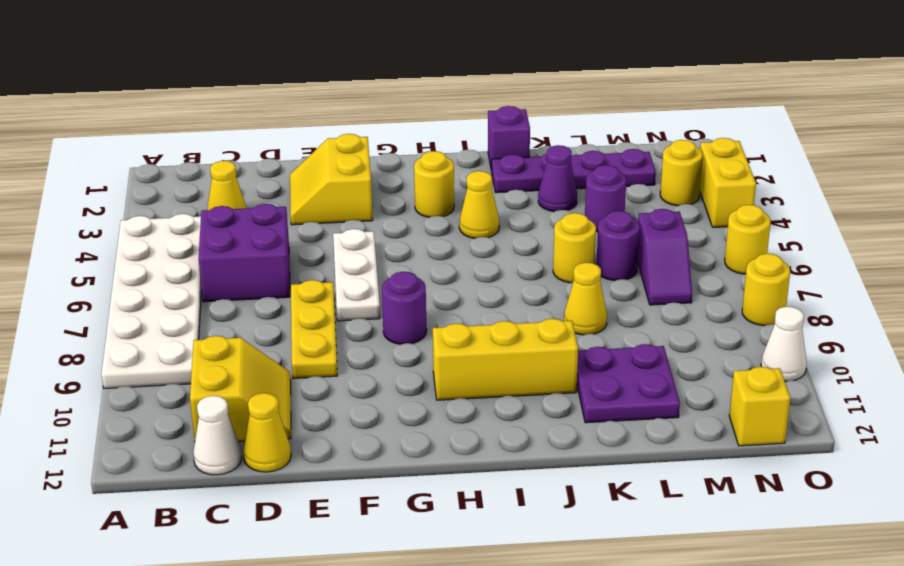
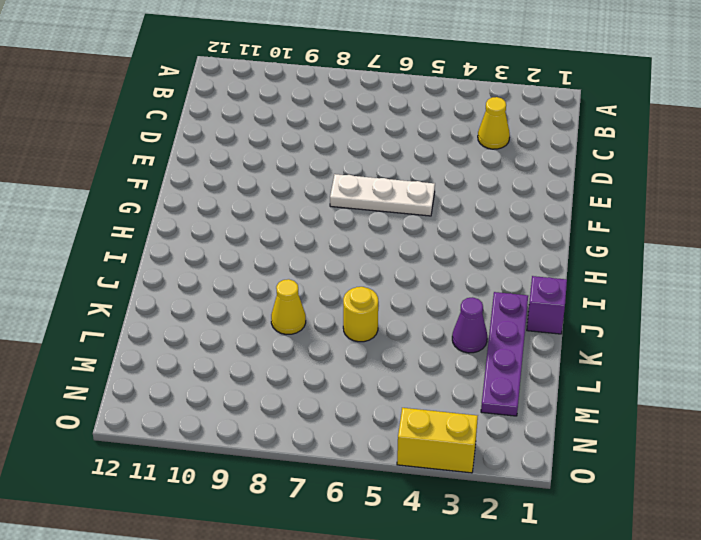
none -> white 2x6 plate [101,214,202,388]
none -> purple 2x2 brick [199,204,290,302]
none -> yellow 2x2 slope [190,336,291,442]

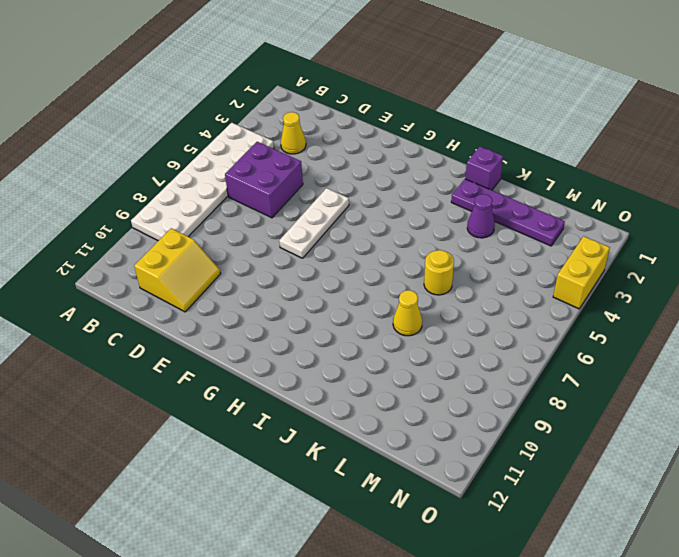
none -> white 1x1 cone [193,396,242,475]
none -> yellow 1x1 cone [243,393,291,472]
none -> yellow 2x2 slope [290,134,373,225]

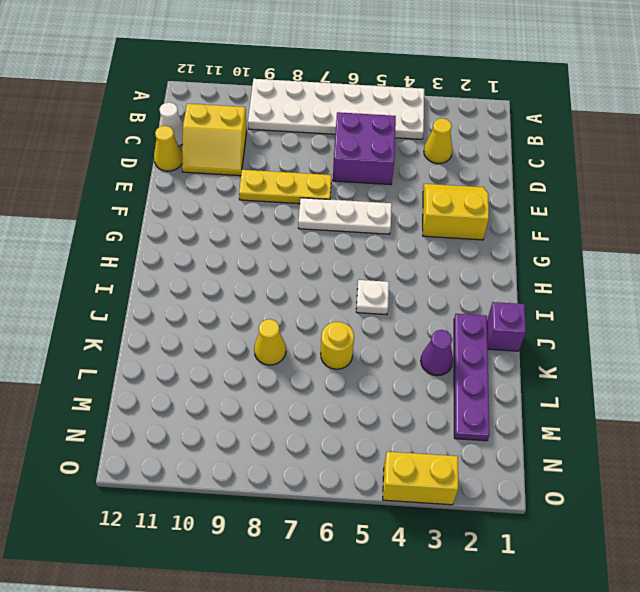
white 1x1 plate [356,280,389,315] -> none
none -> purple 1x1 round brick [382,272,427,344]
none -> yellow 1x1 round brick [414,151,454,217]
none -> yellow 1x3 brick [433,319,578,400]

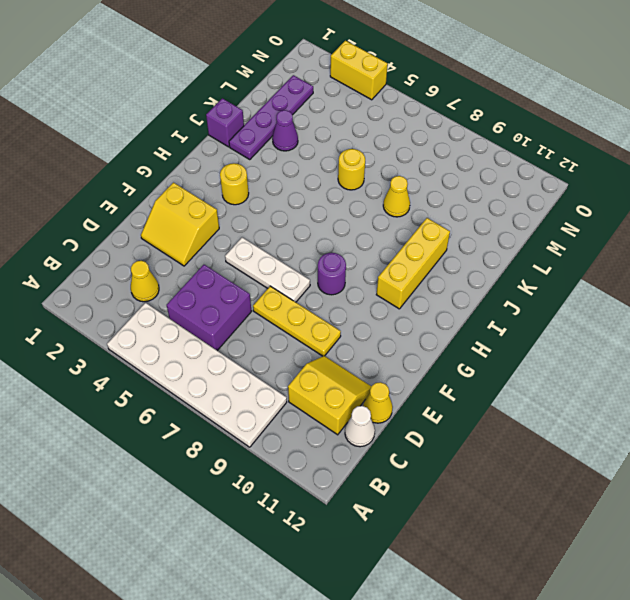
none -> yellow 1x1 cone [459,171,499,238]
none -> purple 2x2 plate [577,344,680,423]
none -> purple 1x1 round brick [585,165,626,232]

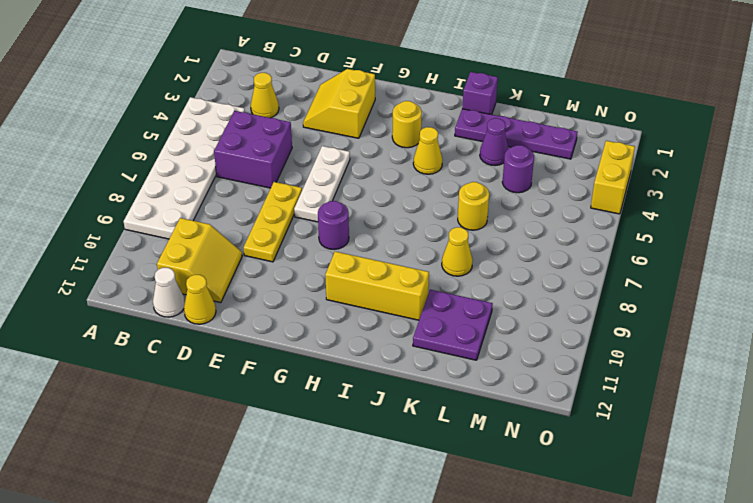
none -> purple 1x1 round brick [596,211,640,281]
none -> purple 1x2 slope [638,209,692,305]
none -> yellow 1x1 round brick [660,140,703,206]

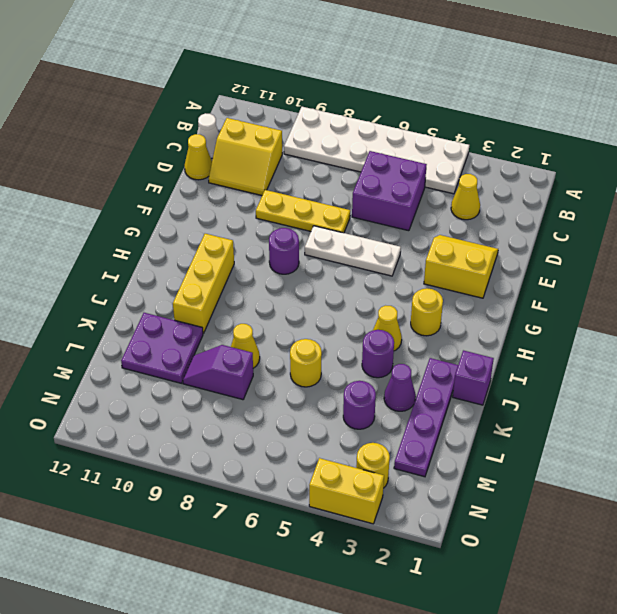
purple 1x1 round brick [362,330,394,378] -> purple 1x1 round brick moved to [596,211,640,281]
purple 1x2 slope [183,345,253,400] -> purple 1x2 slope moved to [638,209,692,305]
none -> yellow 1x1 brick [729,367,791,446]
none -> yellow 1x1 round brick [725,205,771,274]
none -> yellow 1x1 round brick [742,254,790,326]

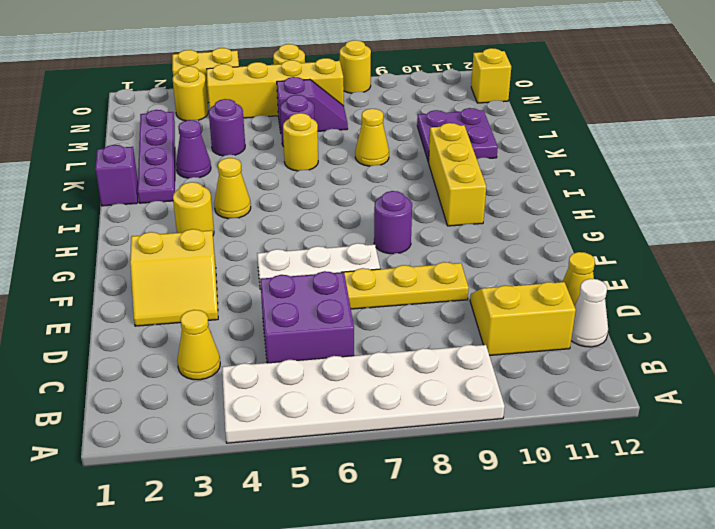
yellow 1x4 brick [207,58,344,118] -> none
none -> white 1x1 cone [761,306,807,381]

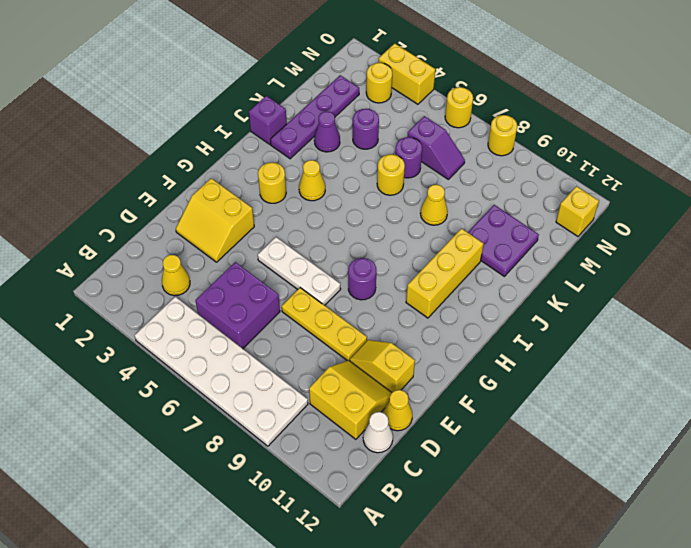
yellow 1x2 slope [349,340,415,392] -> none
none -> white 1x1 cone [761,306,807,381]

